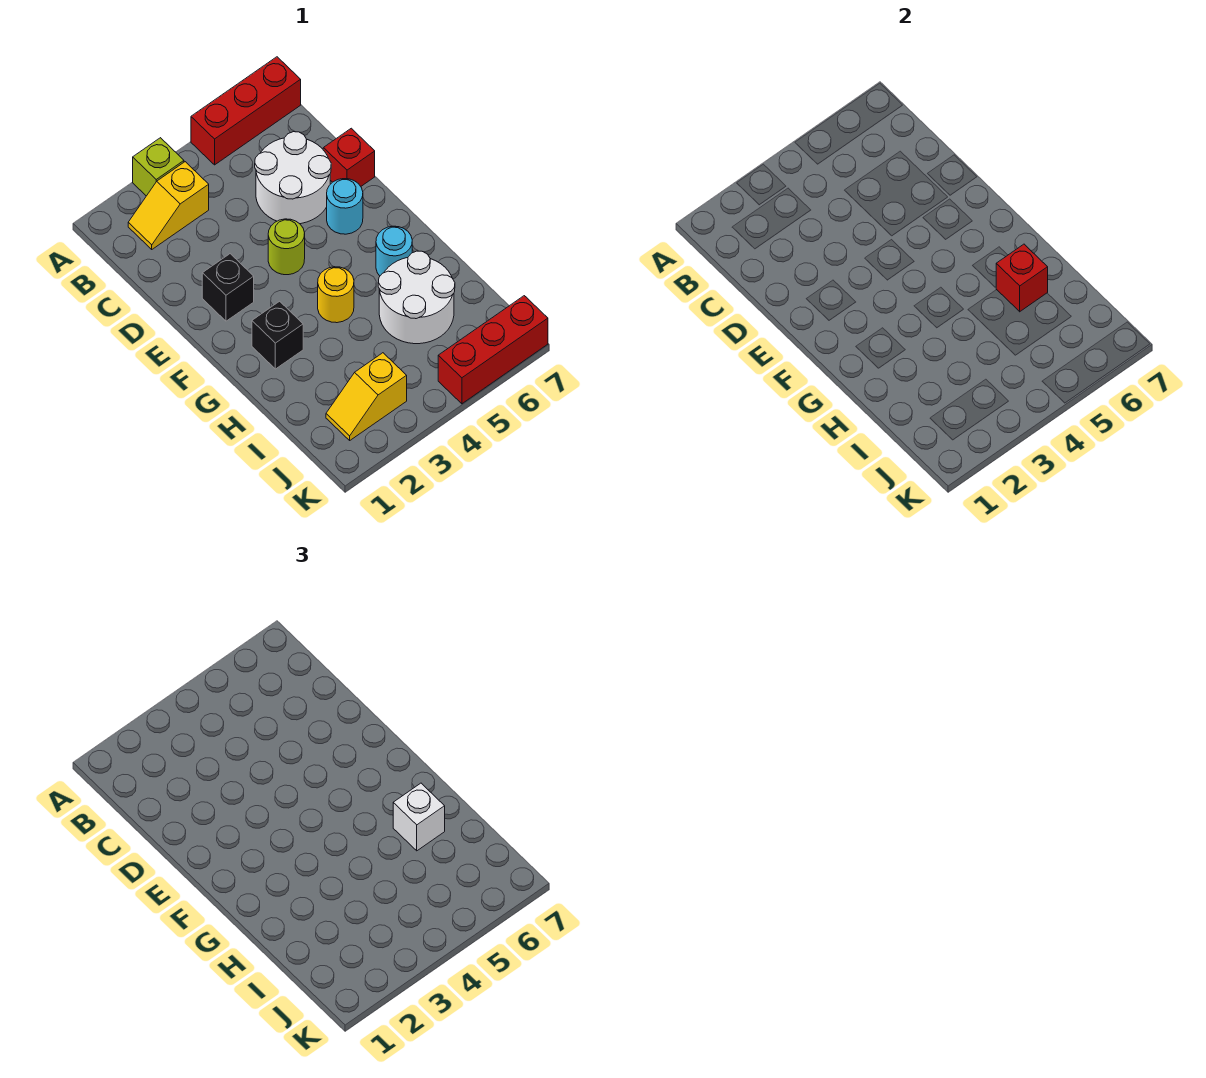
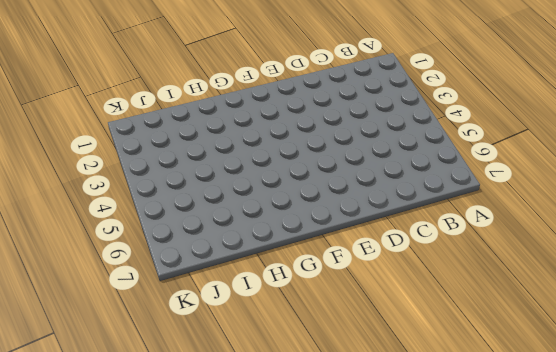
none -> lime 1x1 brick [133,138,184,196]
none -> red 1x3 brick [191,57,301,165]
none -> yellow 1x2 slope [128,162,209,249]

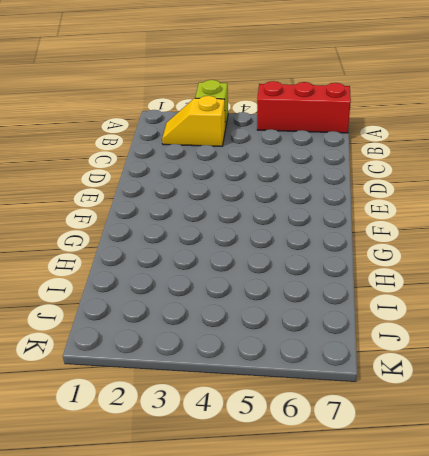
none -> white 2x2 round brick [255,132,331,224]
none -> red 1x1 brick [323,128,375,186]
none -> black 1x1 brick [202,254,254,321]

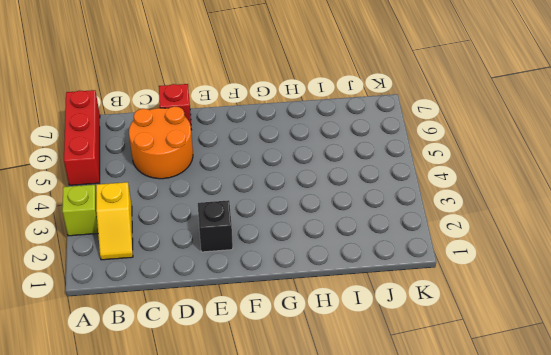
orange 2x2 round brick [129,106,193,179] -> white 2x2 round brick [255,132,331,224]
none -> lime 1x1 round brick [268,219,305,275]
none -> cyan 1x1 round brick [327,179,363,234]
none -> black 1x1 brick [252,301,303,369]

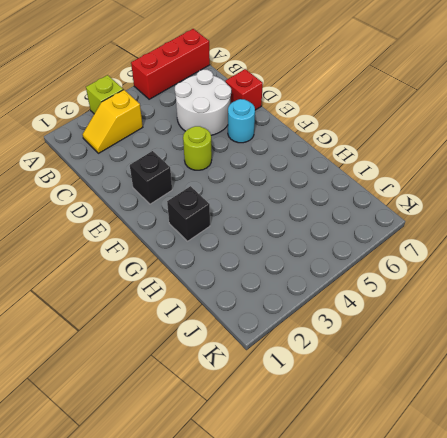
none -> yellow 1x1 round brick [318,267,354,323]
none -> cyan 1x1 round brick [376,226,412,276]
none -> white 2x2 round brick [378,251,455,344]

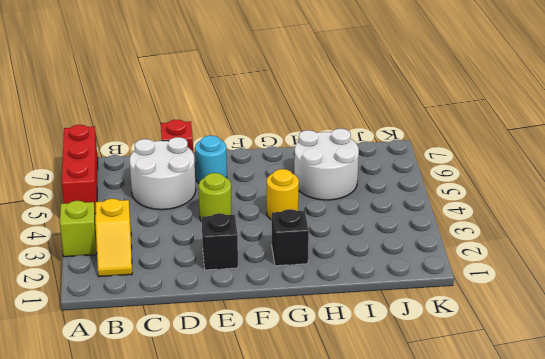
none -> cyan 1x1 round brick [376,226,412,276]
none -> yellow 1x2 slope [326,353,407,440]
none -> red 1x3 brick [438,296,548,404]

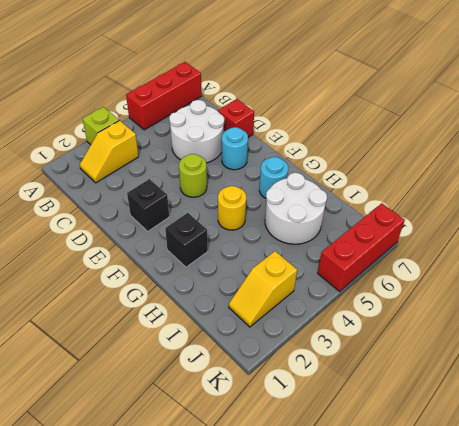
none -> red 1x1 brick [996,244,1048,312]
none -> white 1x1 brick [393,783,445,851]

